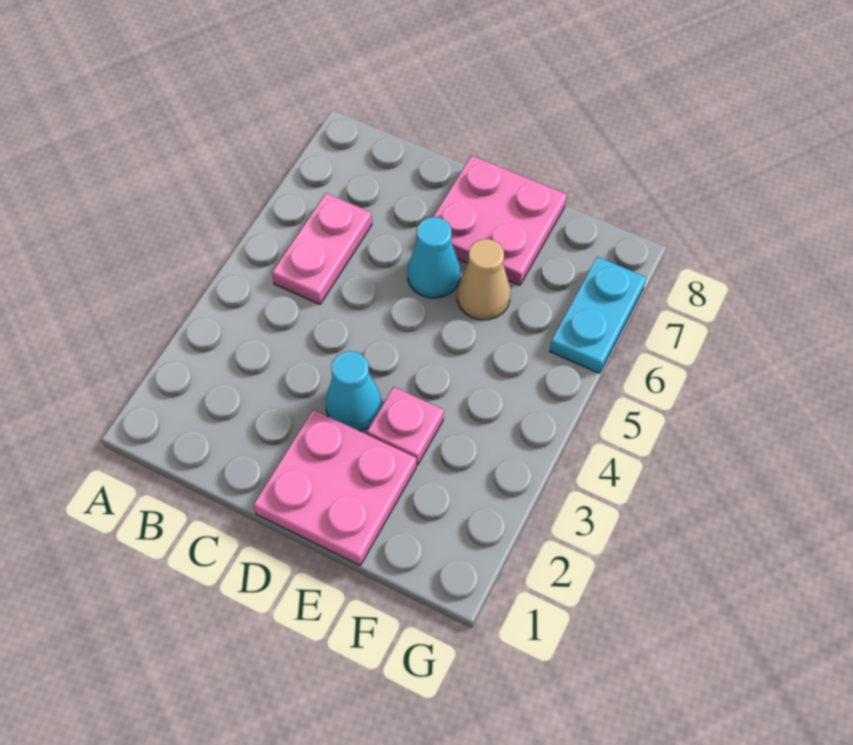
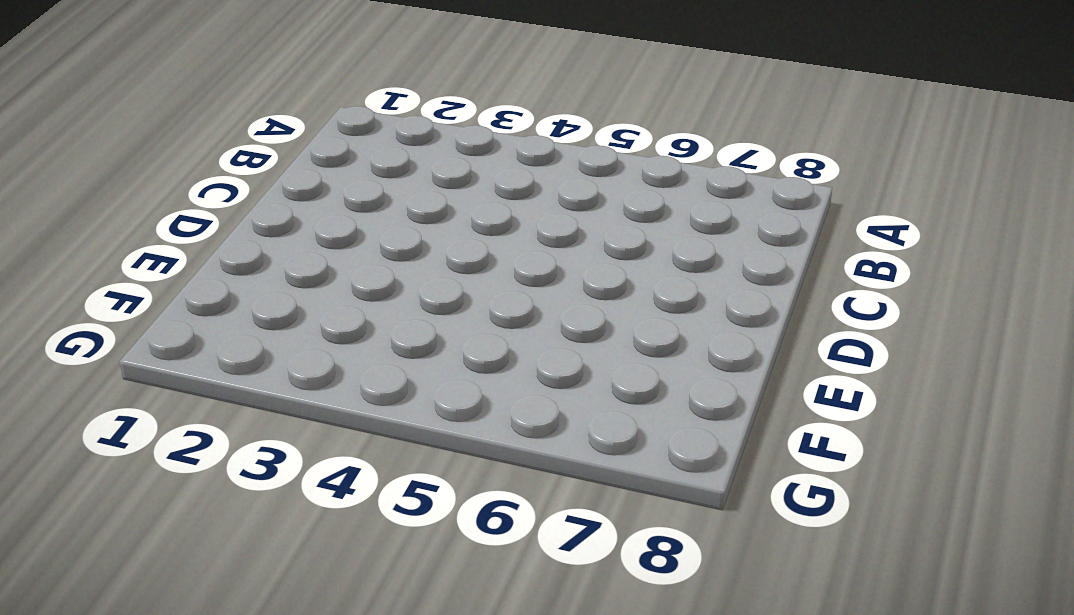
none -> pink 1x2 plate [272,193,372,304]
none -> pink 2x2 plate [253,410,416,565]

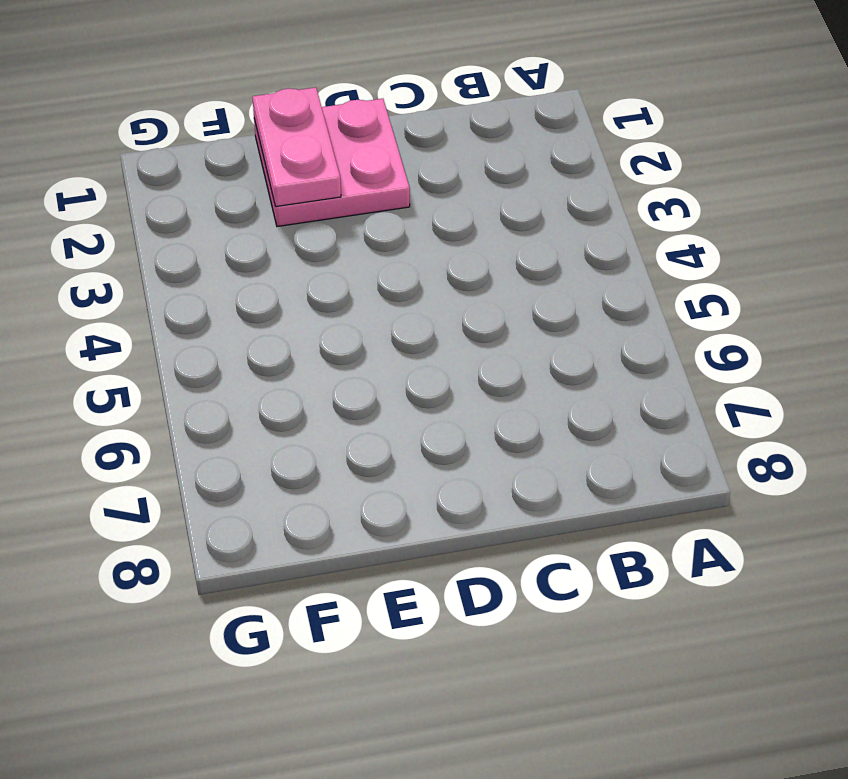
pink 1x2 plate [253,87,341,207] -> pink 1x2 plate moved to [272,193,372,304]
none -> cyan 1x1 cone [326,351,381,431]
none -> cyan 1x1 cone [408,217,460,298]

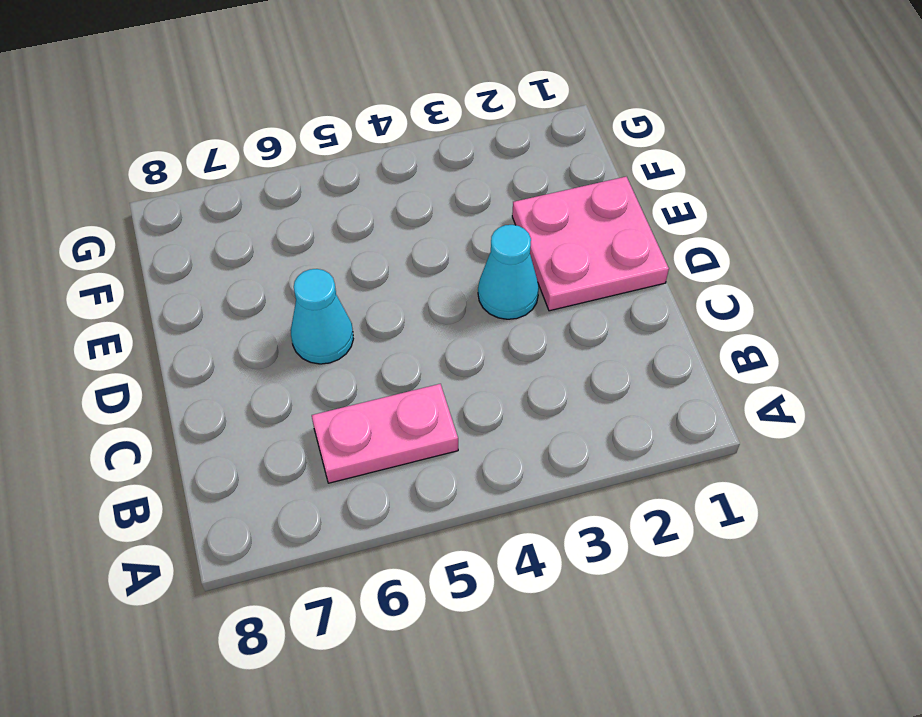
none -> pink 2x2 plate [433,156,567,285]
none -> pink 1x1 plate [367,387,444,465]

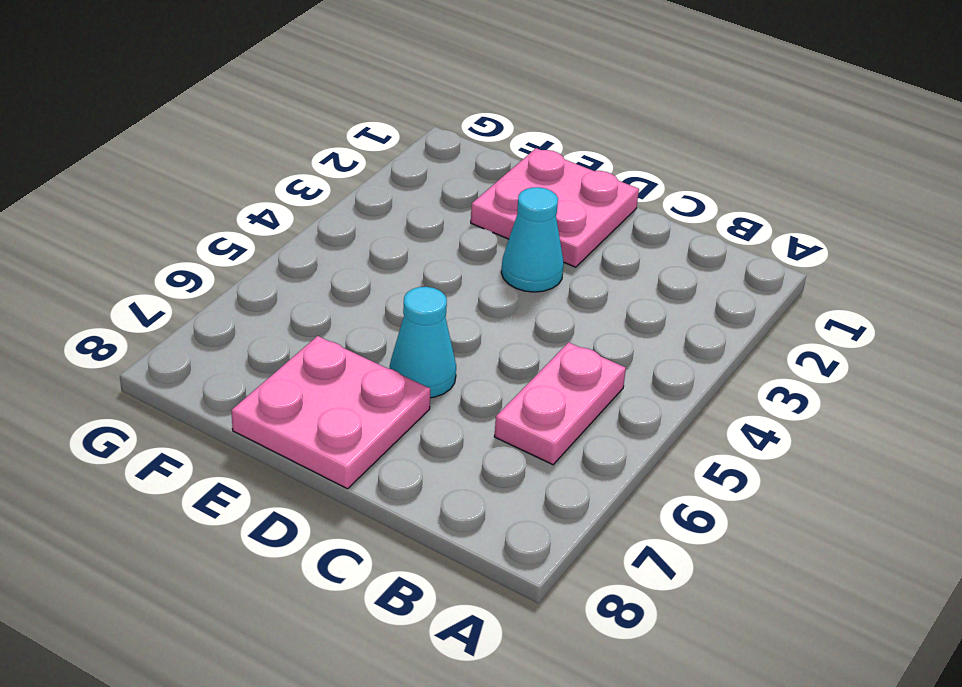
none -> pink 1x1 plate [367,387,444,465]
none -> tan 1x1 cone [457,239,510,320]

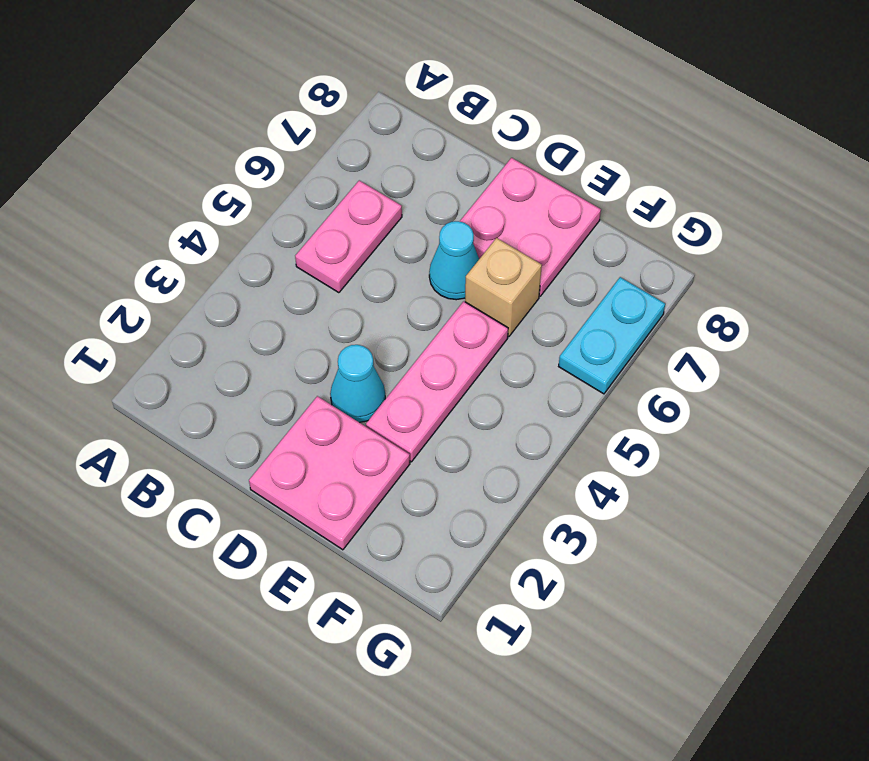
pink 1x3 plate [366,301,508,462] -> pink 1x1 plate [367,387,444,465]
tan 1x1 brick [465,238,542,336] -> tan 1x1 cone [457,239,510,320]

